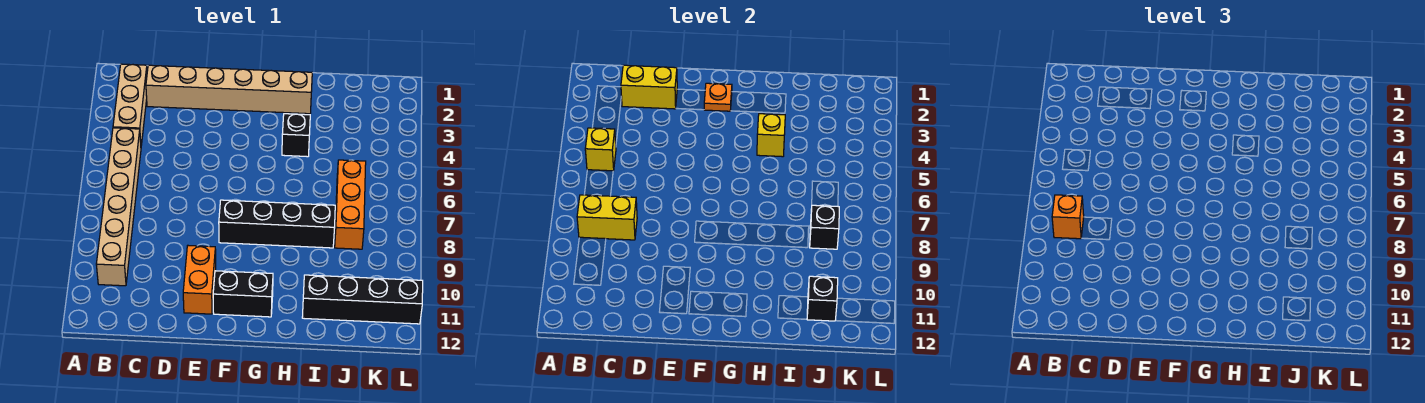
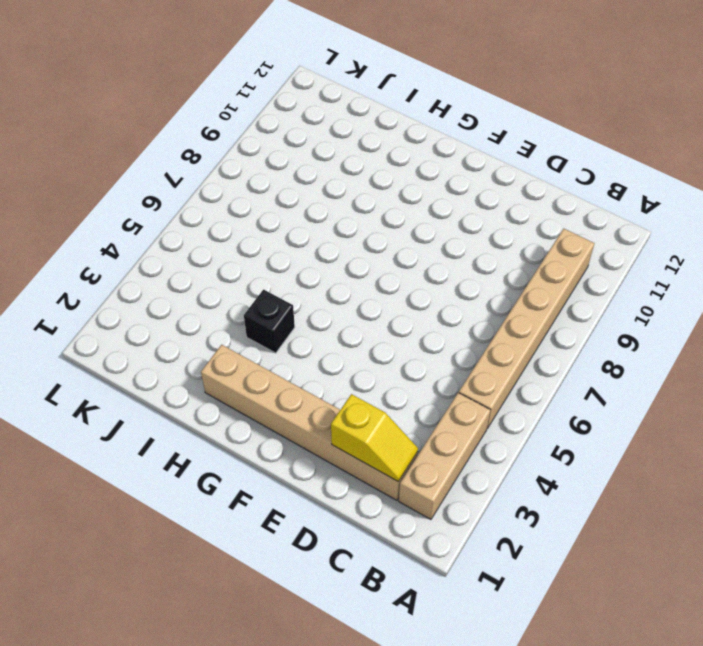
yellow 1x2 slope [331,394,418,481] -> yellow 1x2 brick [621,65,677,109]
none -> orange 1x2 brick [183,246,216,314]
none -> black 1x4 brick [219,200,335,248]
none -> black 1x2 brick [213,271,273,317]

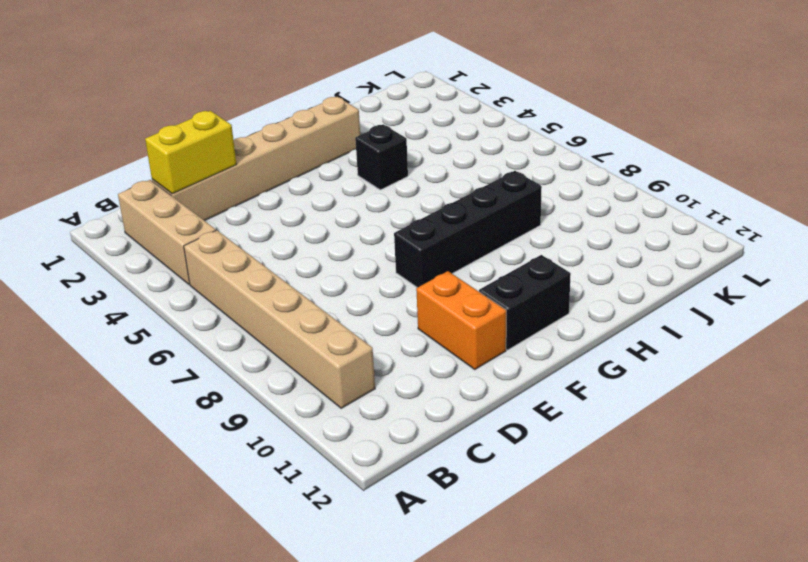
none -> black 1x4 brick [302,275,423,324]
none -> orange 1x3 brick [335,160,366,249]
none -> yellow 1x1 brick [585,128,616,171]

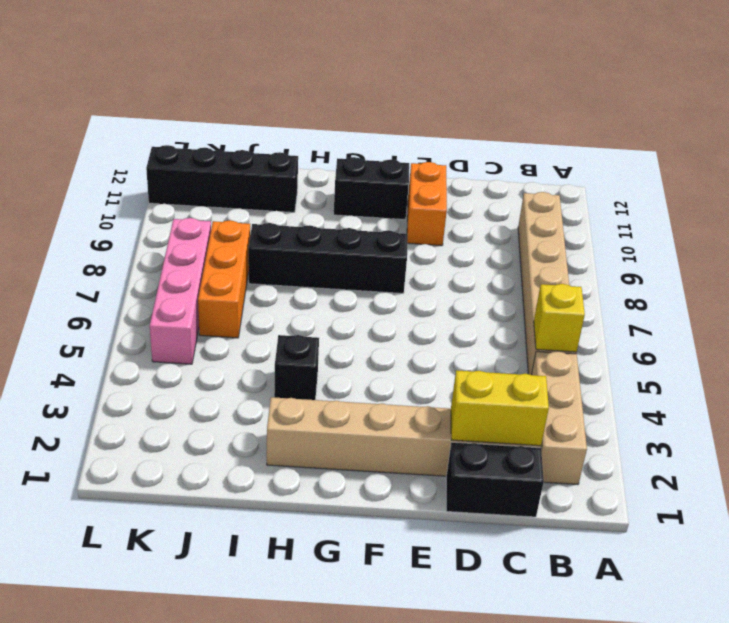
black 1x2 brick [446,442,544,517] -> none
pink 1x4 brick [150,218,211,364] -> none
none -> yellow 1x2 brick [577,195,637,240]
none -> orange 1x1 plate [704,83,732,111]
none -> yellow 1x1 brick [757,114,785,157]

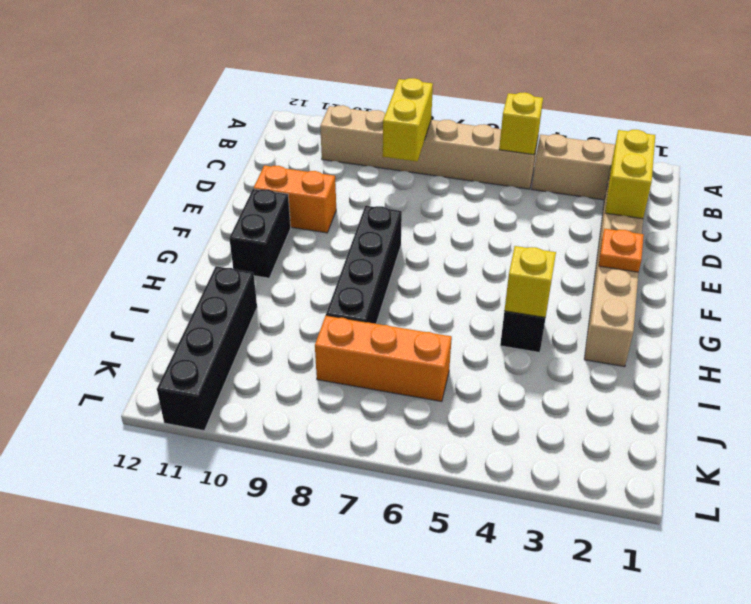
none -> black 1x1 brick [810,205,839,249]
none -> black 1x1 brick [807,276,838,321]
none -> orange 1x1 brick [1052,195,1084,239]

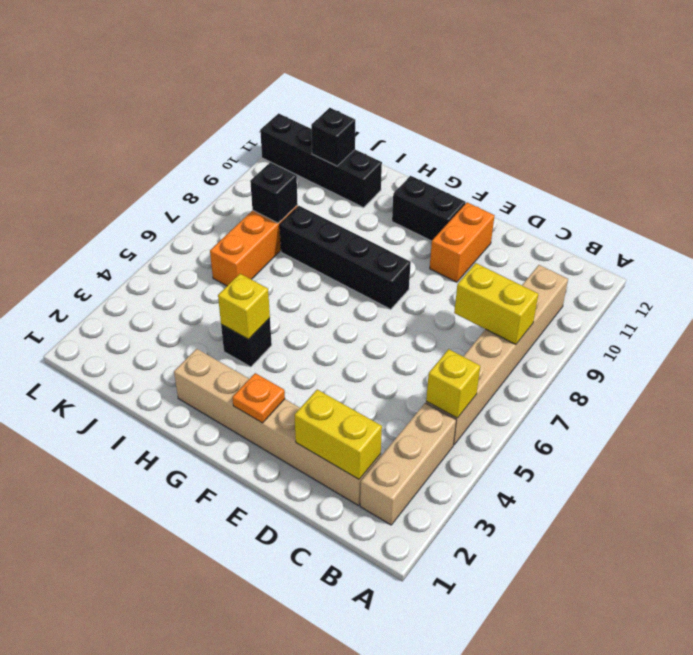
none -> orange 1x1 brick [1052,195,1084,239]

